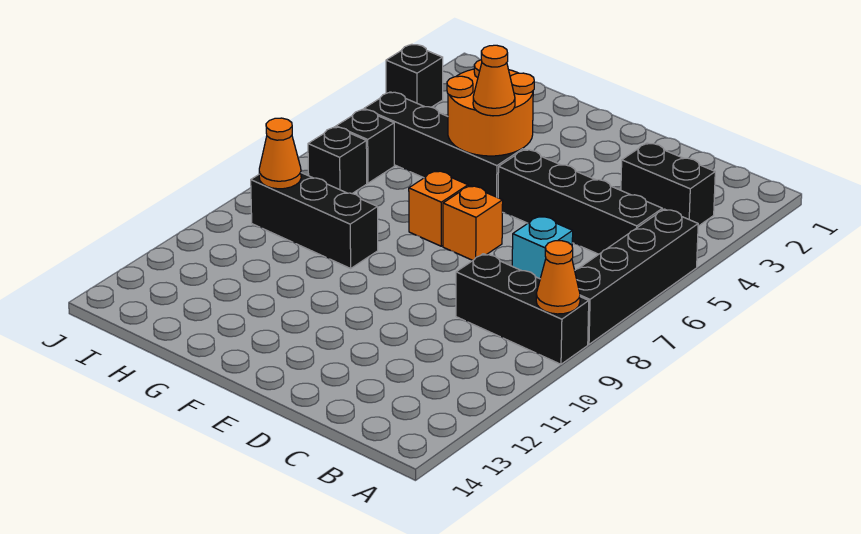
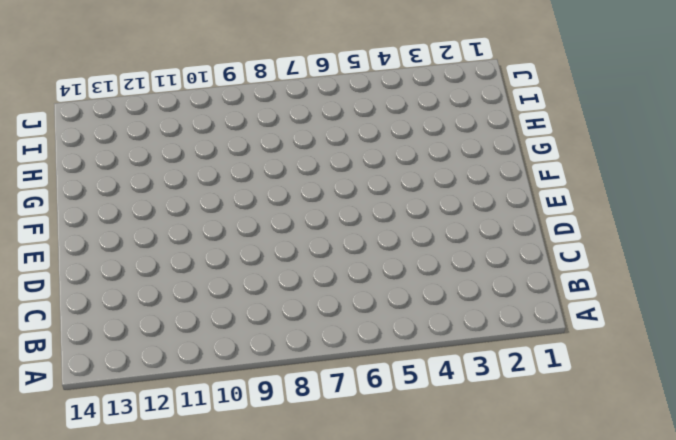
none -> black 1x4 brick [575,209,698,344]
none -> black 1x3 brick [456,254,589,364]
none -> black 1x2 brick [621,143,715,226]

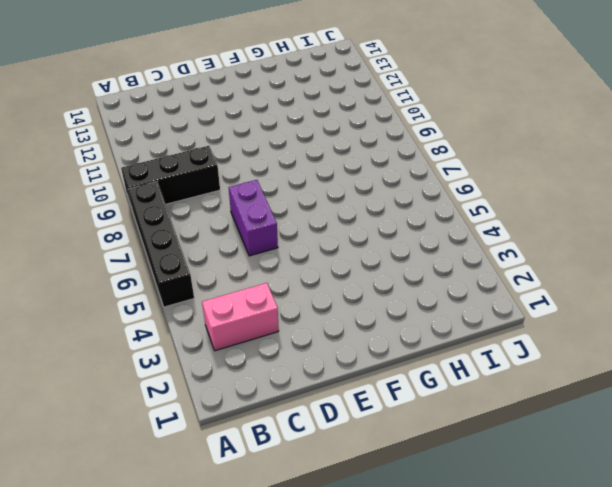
pink 1x2 brick [202,283,279,351] -> black 1x2 brick [621,143,715,226]
purple 1x2 brick [228,180,278,256] -> none
none -> black 1x4 brick [498,149,662,254]
none -> cyan 1x1 brick [512,216,573,279]
none -> orange 1x1 brick [443,186,503,261]

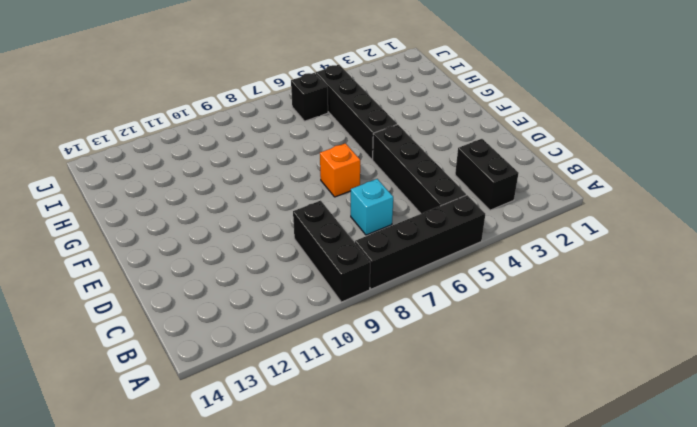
none -> orange 1x1 brick [409,171,468,246]
none -> black 1x3 brick [251,173,378,268]
none -> black 1x1 brick [308,127,367,194]

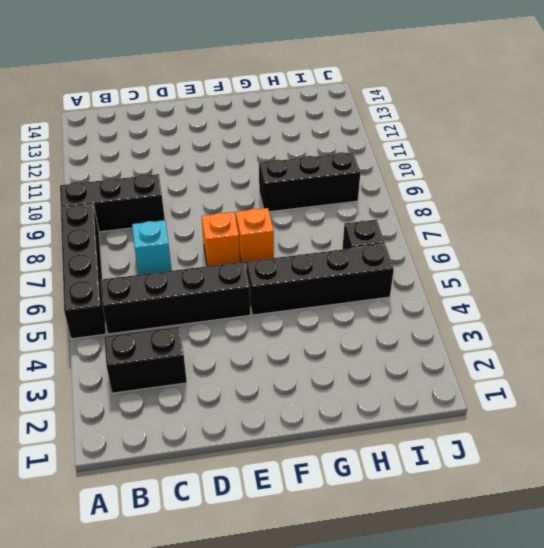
none -> black 1x1 brick [308,127,367,194]
none -> black 1x1 brick [386,44,443,107]
none -> orange 1x1 cone [536,241,580,314]

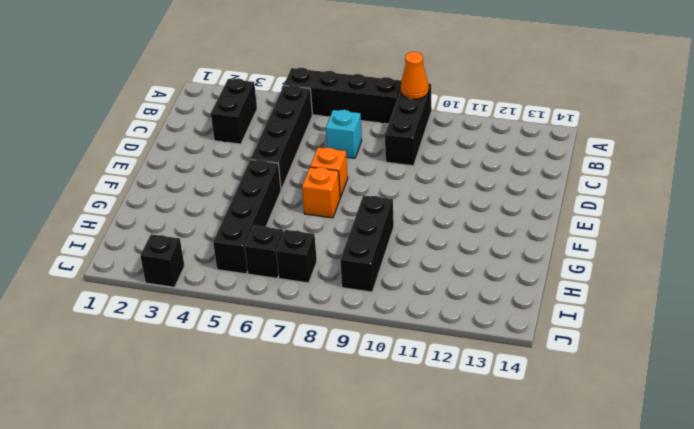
none -> orange 2x2 round brick [447,60,534,156]
none -> orange 1x1 cone [259,118,301,189]
none -> orange 1x1 cone [473,45,515,116]

